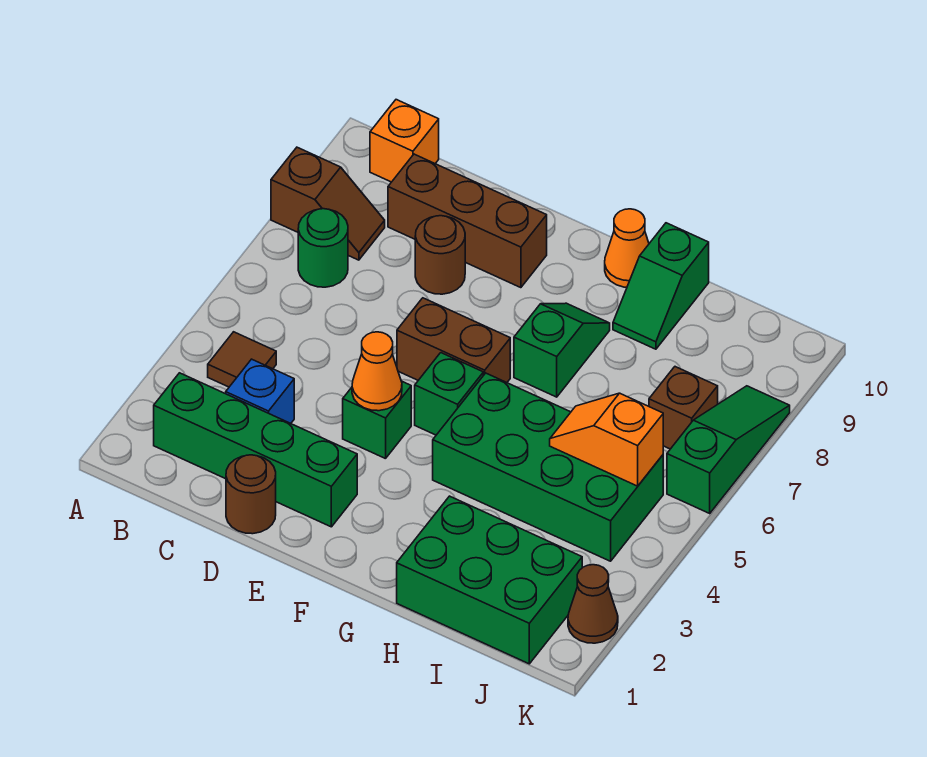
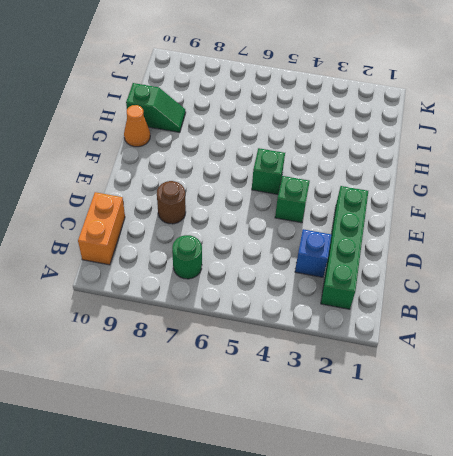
orange 1x2 brick [78,192,125,265] -> orange 1x1 brick [370,100,439,182]
none -> brown 1x2 slope [271,147,385,260]
none -> brown 1x1 tile [208,332,276,387]
none -> brown 1x3 brick [388,154,547,288]

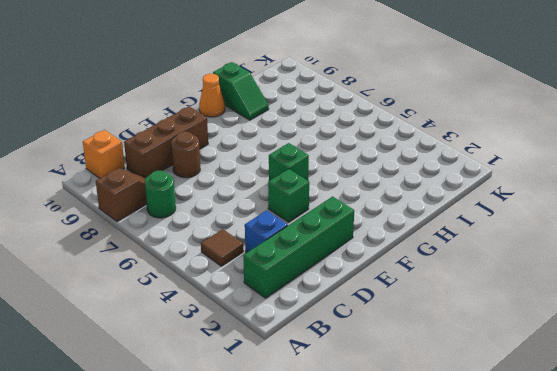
none -> brown 1x1 round brick [226,455,276,534]
none -> brown 1x2 brick [397,298,510,383]
none -> green 2x4 brick [433,373,663,561]

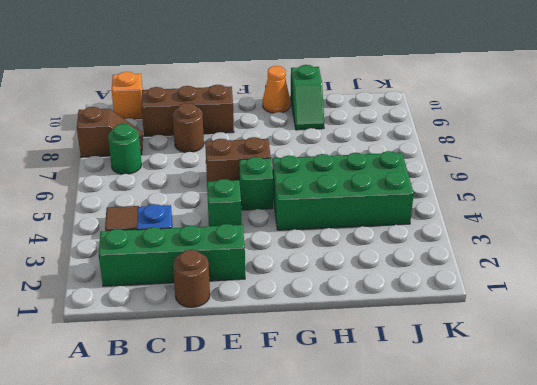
none -> green 1x2 slope [514,303,610,397]
none -> green 2x3 brick [397,496,582,664]
none -> brown 1x1 brick [649,367,718,449]

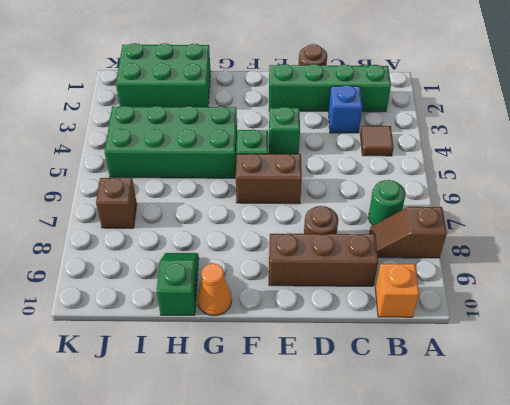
none -> green 1x2 slope [514,303,610,397]
none -> brown 1x1 cone [568,565,618,643]
none -> green 1x3 slope [667,386,790,513]

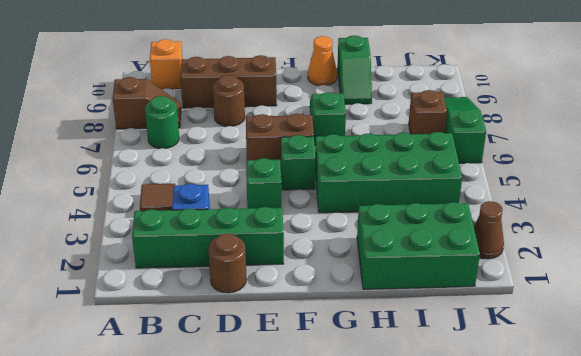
none -> orange 1x1 cone [352,332,402,411]
none -> orange 1x2 slope [550,393,663,486]

